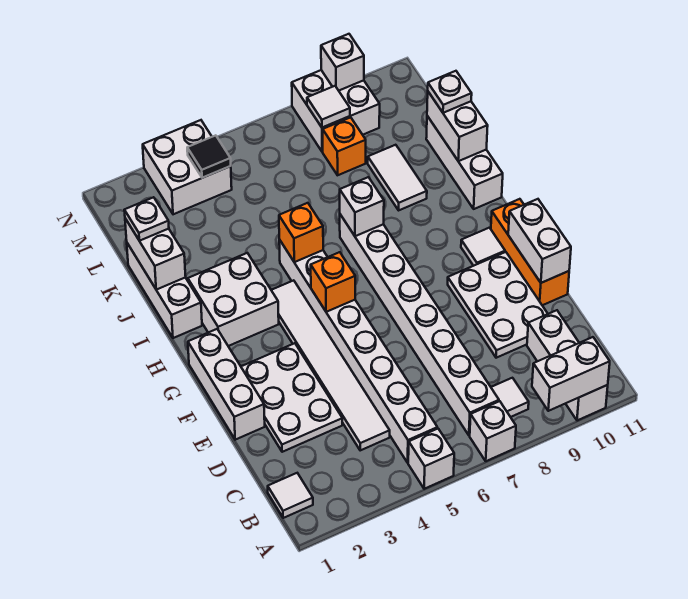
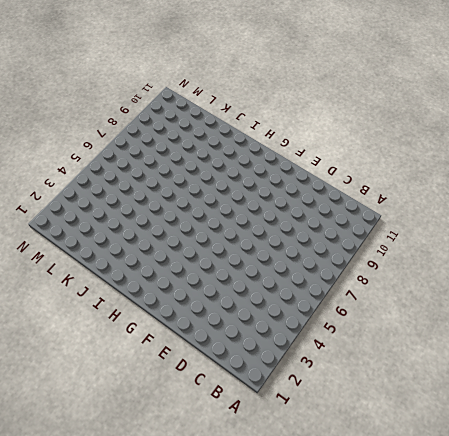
none -> white 1x1 brick [408,429,454,489]
none -> white 1x1 brick [470,401,516,461]
none -> white 1x3 brick [527,310,608,421]
none -> white 1x1 tile [268,473,313,518]

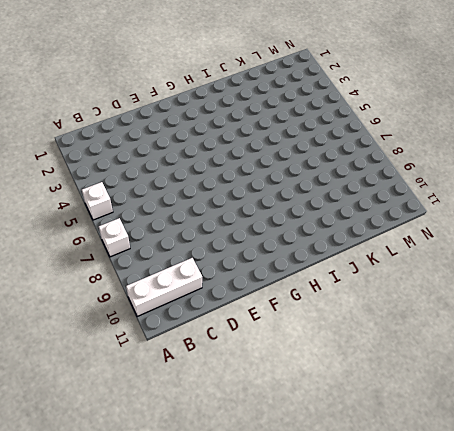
none -> white 1x1 tile [268,473,313,518]
none -> white 1x8 brick [279,240,437,463]
none -> white 1x8 brick [340,215,499,435]
none -> white 1x1 tile [491,378,529,417]

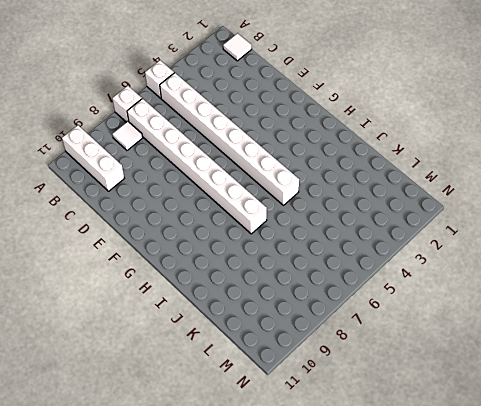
none -> white 1x6 tile [271,280,390,450]
none -> white 2x3 plate [241,343,342,452]
none -> white 2x3 plate [448,252,548,358]
none -> white 1x3 brick [188,329,265,440]

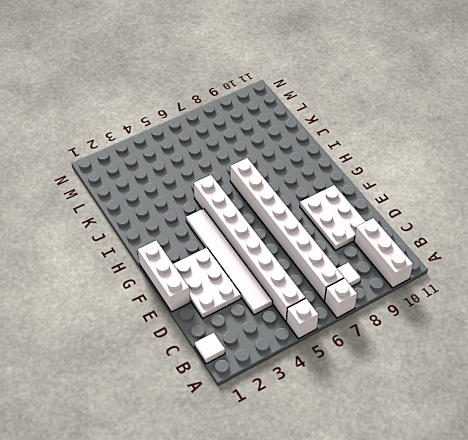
none -> orange 1x3 brick [491,199,569,305]
none -> white 1x1 tile [461,228,505,266]
none -> white 2x2 brick [188,253,279,346]
none -> white 1x3 brick [127,243,202,338]

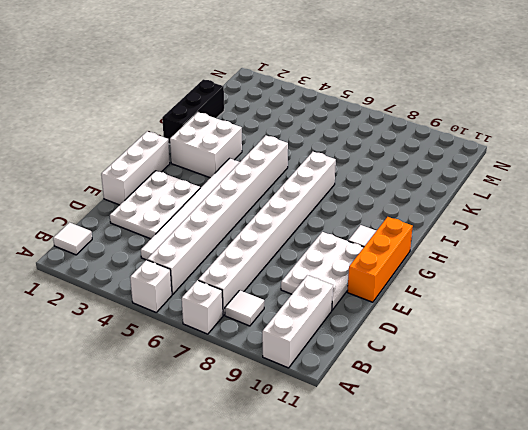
black 1x3 brick [162,79,224,144] -> white 1x3 brick [127,243,202,338]
none -> white 1x3 brick [426,116,503,209]
none -> white 1x2 tile [368,145,427,210]
none -> orange 1x1 brick [323,117,366,175]
none -> white 2x2 brick [143,120,232,214]

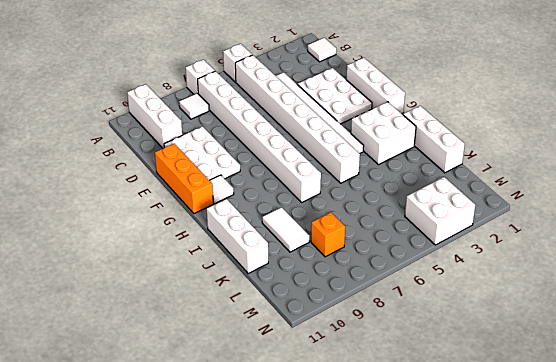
none -> white 2x2 brick [292,70,380,152]
none -> white 1x2 brick [532,337,610,411]
none -> white 1x2 brick [508,199,571,283]
none -> orange 1x1 brick [311,252,355,312]

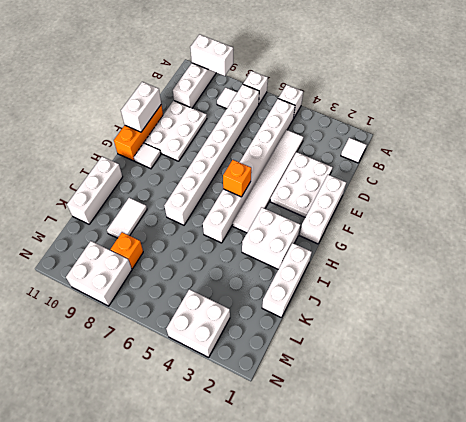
none -> orange 1x1 brick [279,203,323,262]
none -> white 1x1 brick [340,177,384,236]
none -> white 1x2 brick [125,219,186,290]
none -> white 1x2 brick [427,92,488,161]

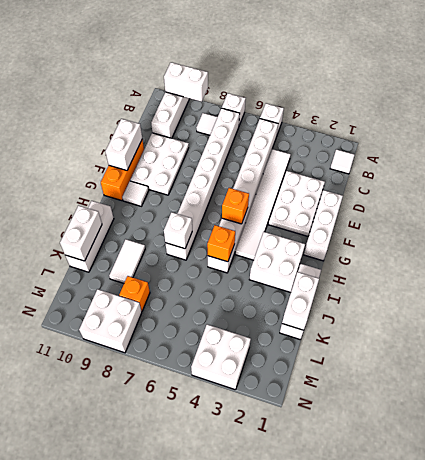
none -> black 1x1 tile [187,135,231,178]
none -> white 1x1 tile [307,86,350,128]
none -> white 1x1 brick [321,34,364,91]
none -> white 1x1 plate [124,197,169,241]

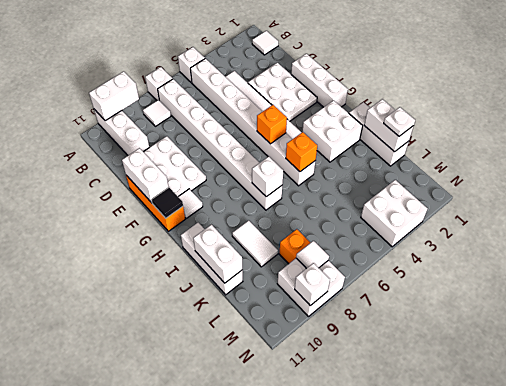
black 1x1 tile [152,188,183,218] -> black 1x1 tile moved to [187,135,231,178]
none -> white 1x1 plate [428,71,472,113]

